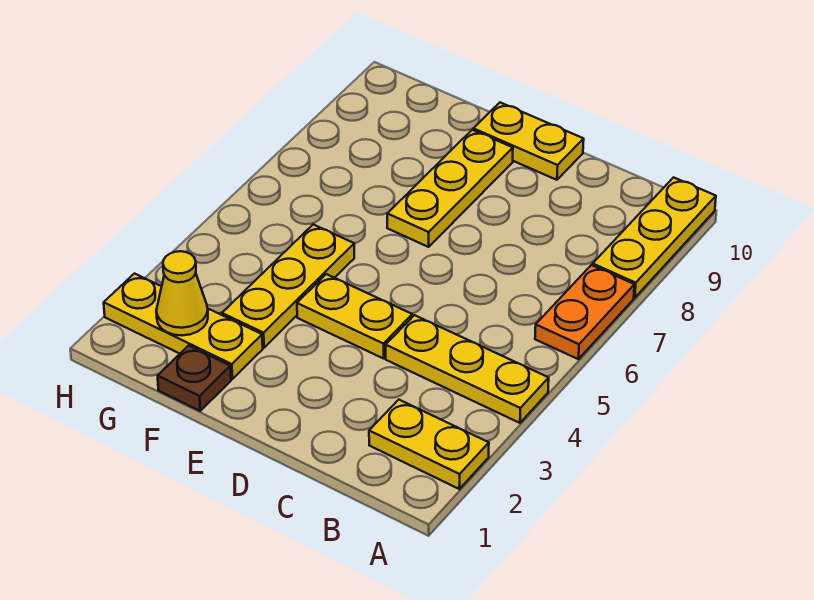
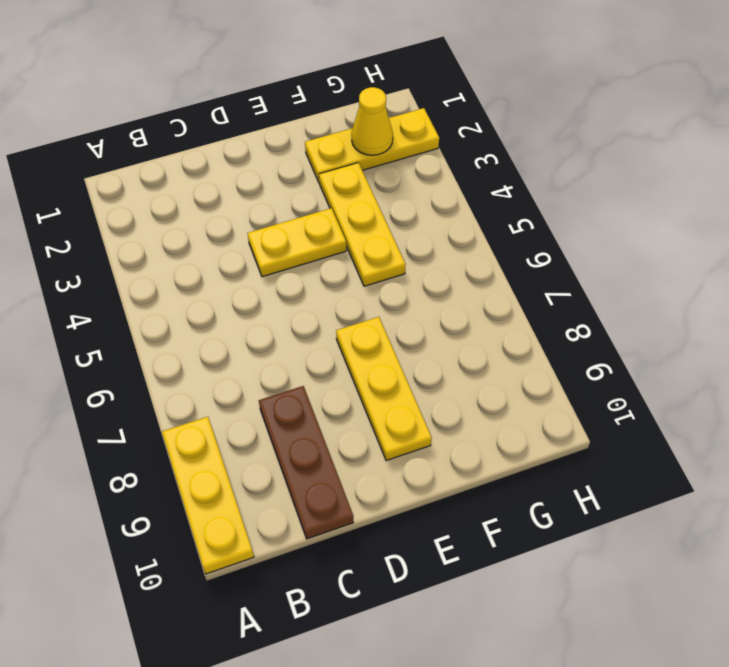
brown 1x3 plate [259,386,353,539] -> none
none -> yellow 1x2 plate [369,400,489,489]
none -> yellow 1x3 plate [386,315,549,423]

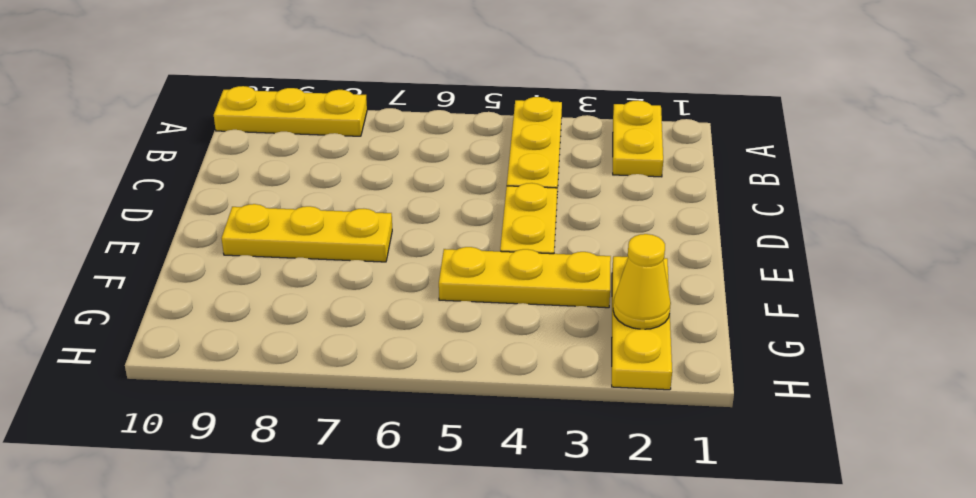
none -> orange 1x2 plate [535,265,634,359]
none -> yellow 1x2 plate [473,103,584,180]

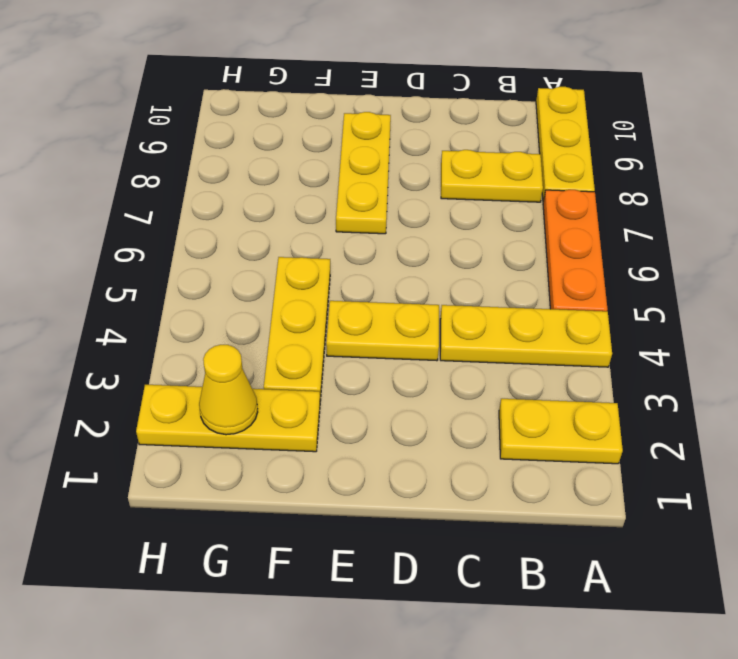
orange 1x3 plate [543,190,607,311] -> orange 1x2 plate [535,265,634,359]
yellow 1x2 plate [441,150,543,202] -> yellow 1x2 plate moved to [473,103,584,180]
none -> brown 1x1 plate [158,346,231,411]

